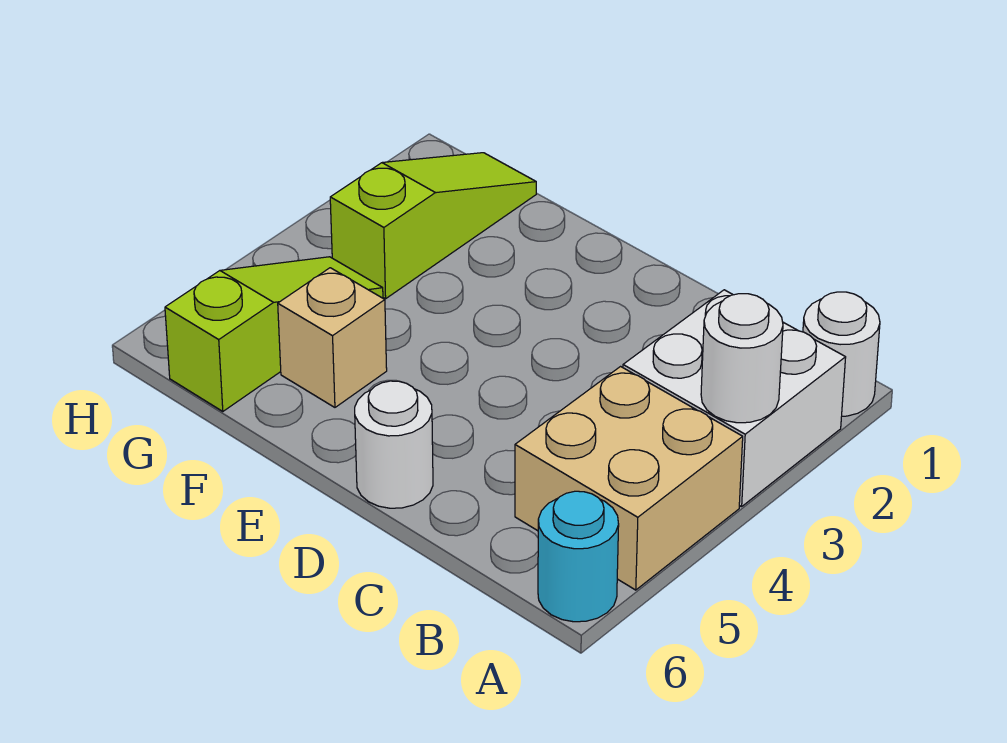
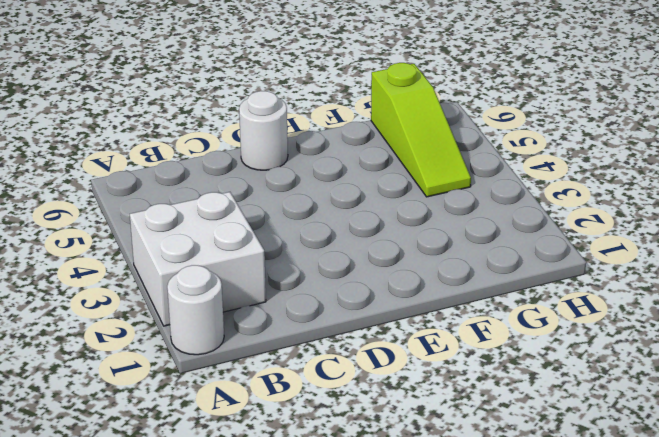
none -> tan 2x2 brick [515,367,743,590]
none -> cyan 1x1 round brick [538,491,619,622]

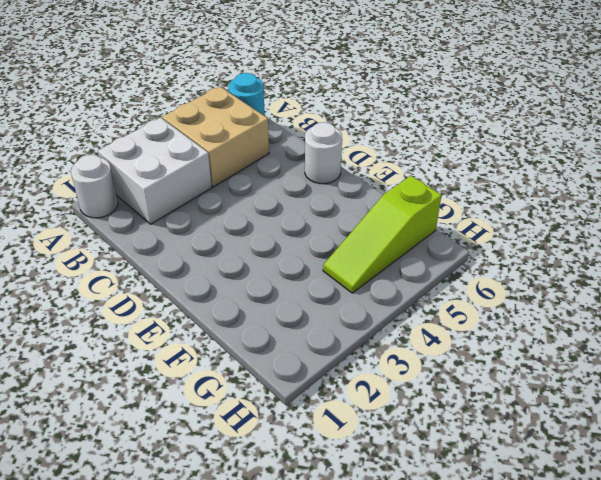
none -> tan 1x1 brick [278,268,387,407]
none -> lime 1x3 slope [330,153,536,299]

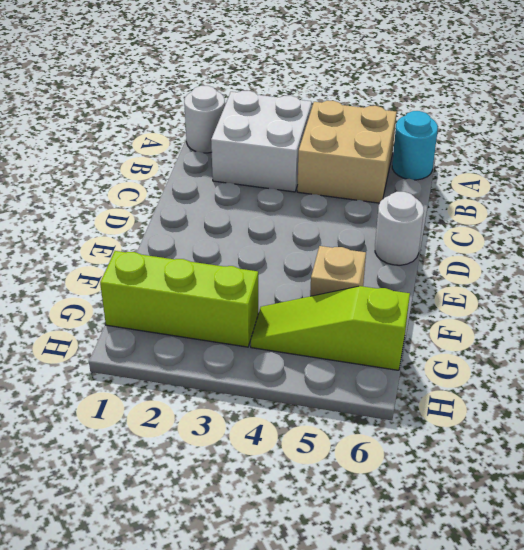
lime 1x3 brick [100,251,258,347] -> lime 1x3 slope [330,153,536,299]
none -> white 1x1 round brick [701,294,783,423]

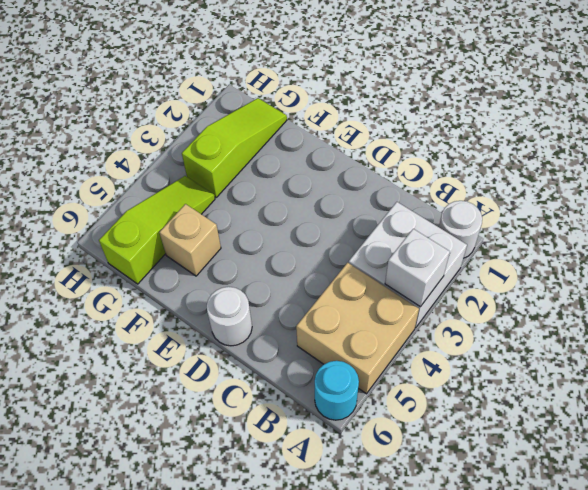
white 1x1 brick [385,229,450,307] -> white 1x1 round brick [701,294,783,423]

